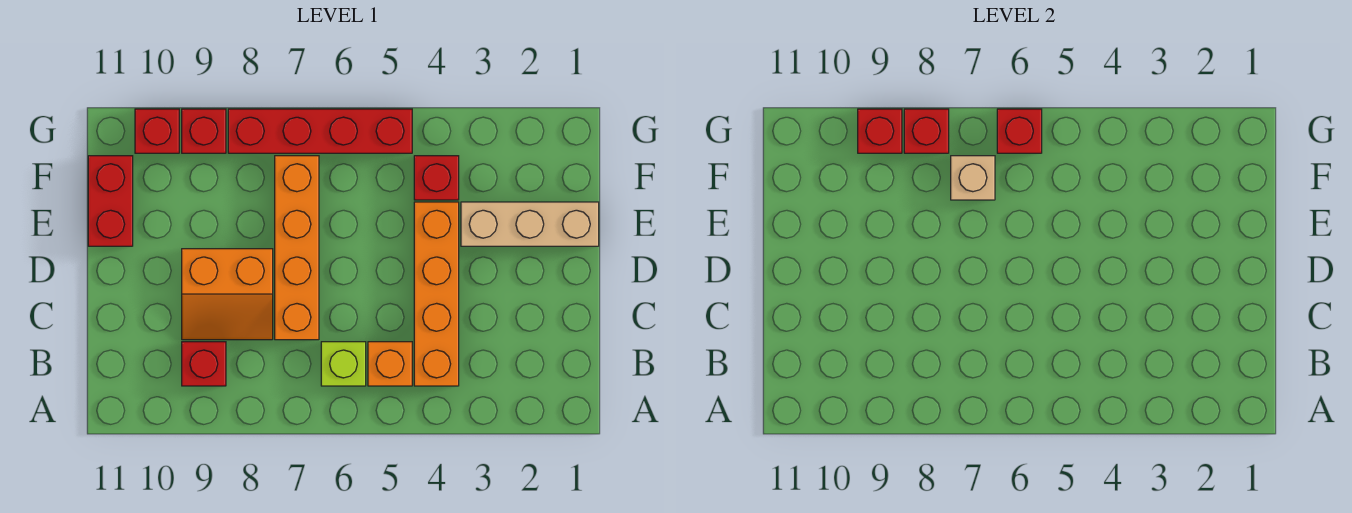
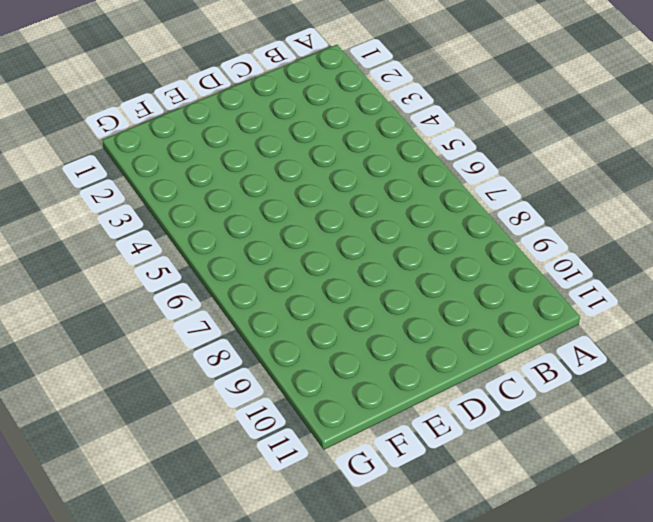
none -> orange 1x4 brick [414,202,459,386]
none -> orange 1x1 brick [368,342,412,386]
none -> lime 1x1 brick [321,342,366,386]

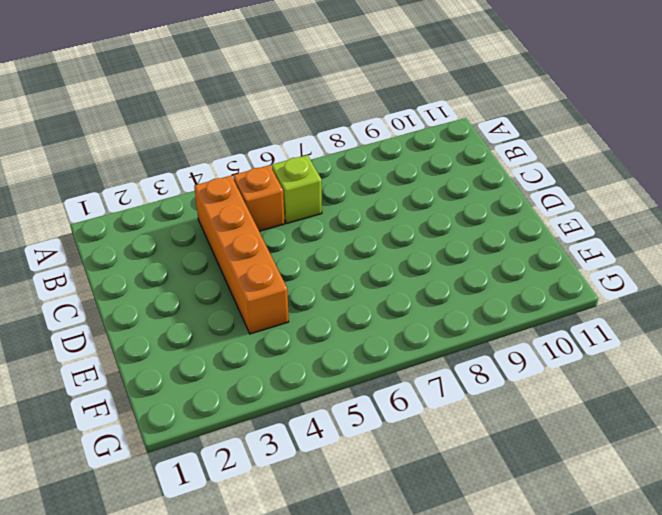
none -> red 1x1 brick [182,342,226,386]
none -> orange 1x4 brick [275,156,319,340]
none -> orange 2x2 slope [182,249,273,340]

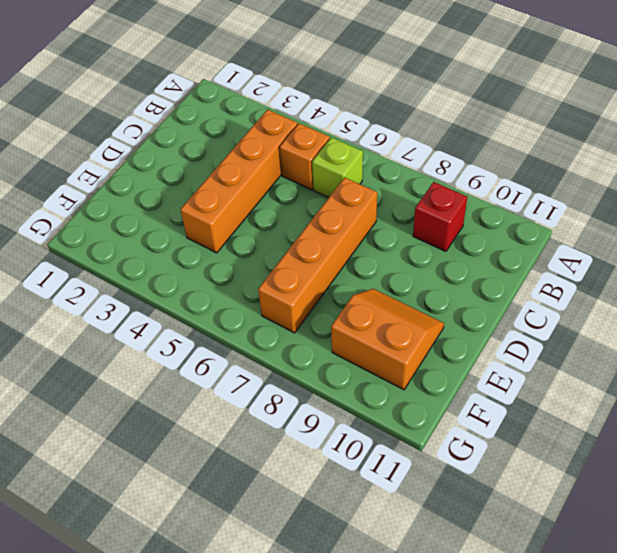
orange 2x2 slope [331,289,444,390] -> orange 2x2 slope moved to [182,249,273,340]
none -> tan 1x3 brick [461,202,599,246]
none -> red 1x2 brick [88,156,133,246]
none -> red 1x1 brick [414,156,459,200]

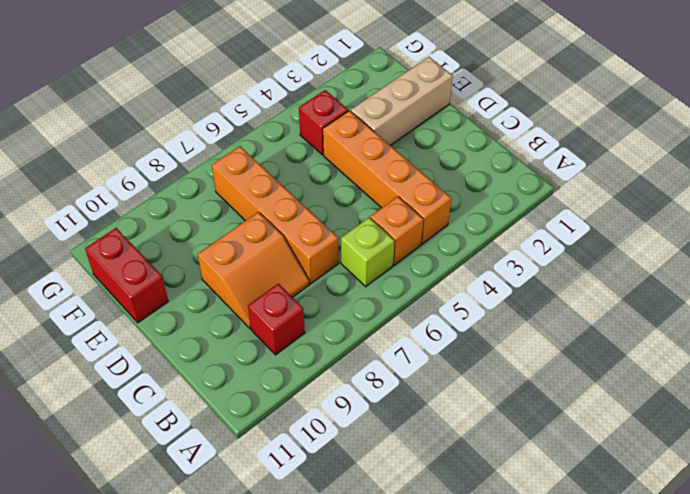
none -> red 1x4 brick [228,109,412,153]
none -> red 1x1 brick [182,109,226,153]
none -> red 1x1 brick [135,109,179,153]

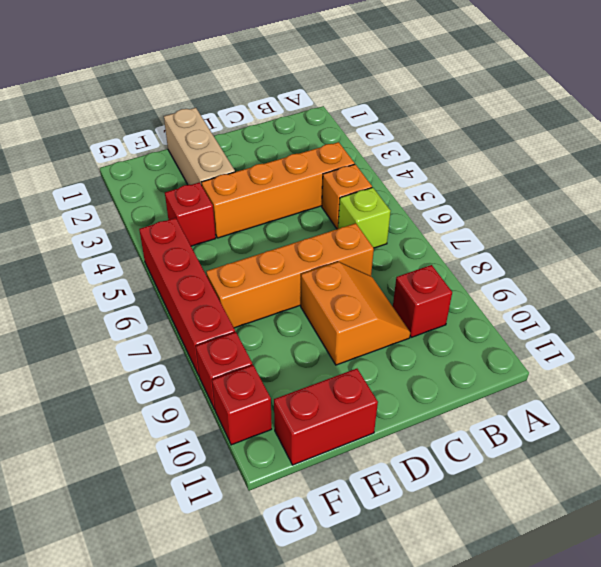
none -> tan 1x1 brick [951,156,995,200]
none -> red 1x1 brick [997,109,1042,153]
none -> red 1x1 brick [904,109,949,153]

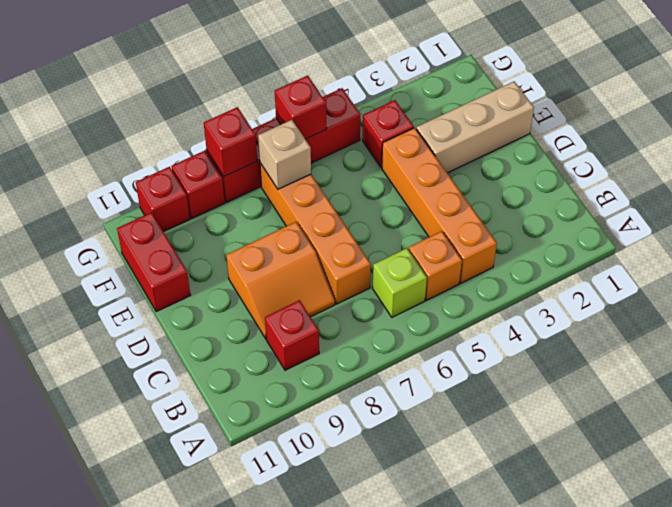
none -> red 1x1 brick [858,109,902,153]

